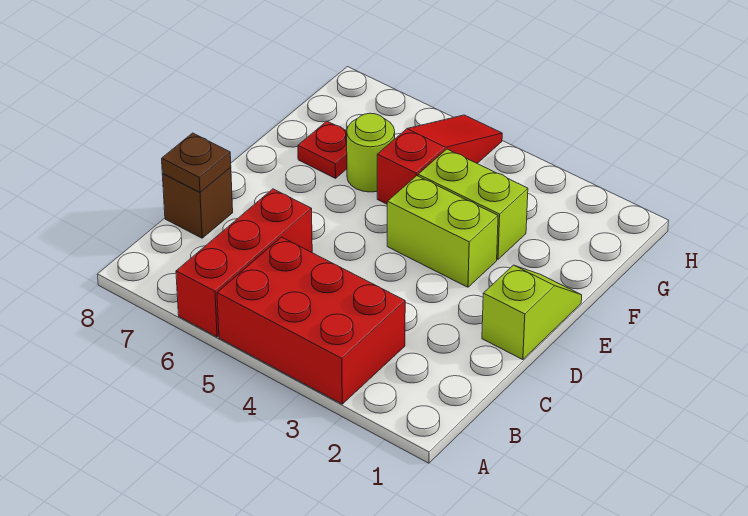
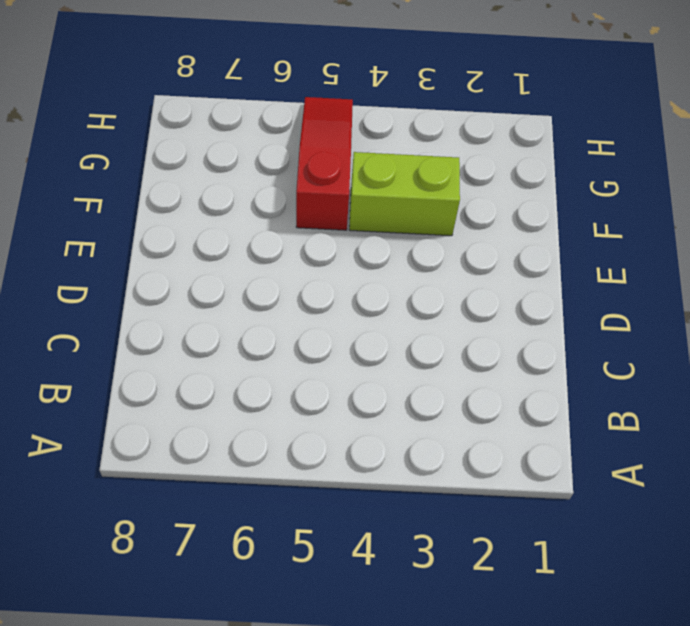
none -> red 2x3 brick [217,237,405,404]
none -> red 1x3 brick [176,189,312,337]

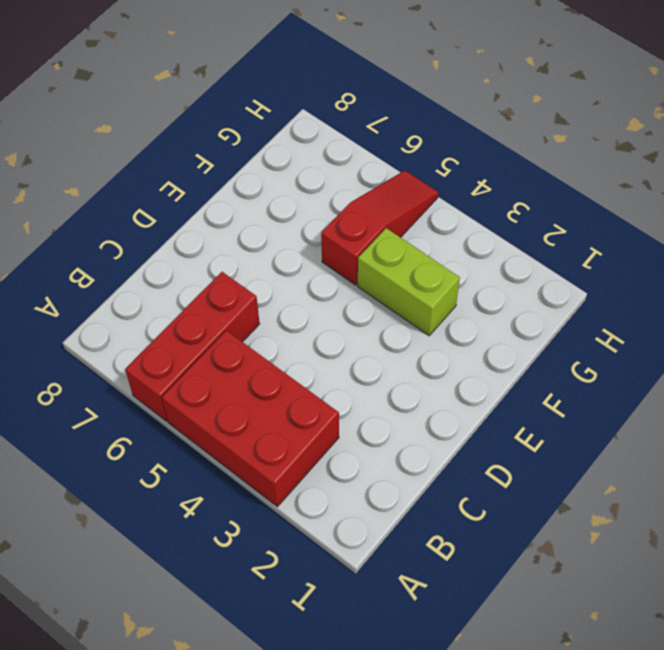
none -> brown 1x1 brick [162,167,233,238]
none -> lime 1x2 slope [482,265,582,360]

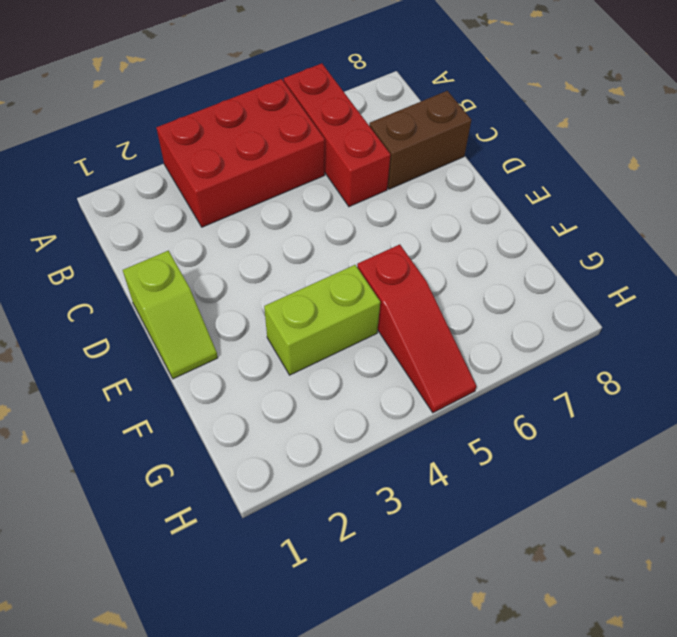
brown 1x2 brick [369,91,471,189] -> brown 1x1 brick [162,167,233,238]
none -> lime 1x2 brick [387,176,498,287]
none -> lime 1x1 round brick [347,113,395,192]

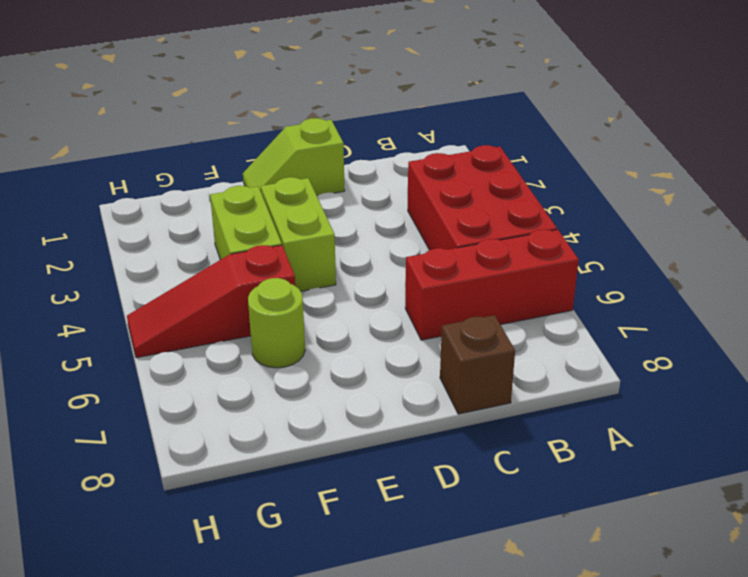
none -> red 1x1 plate [298,121,347,178]
none -> brown 1x1 plate [162,133,231,192]

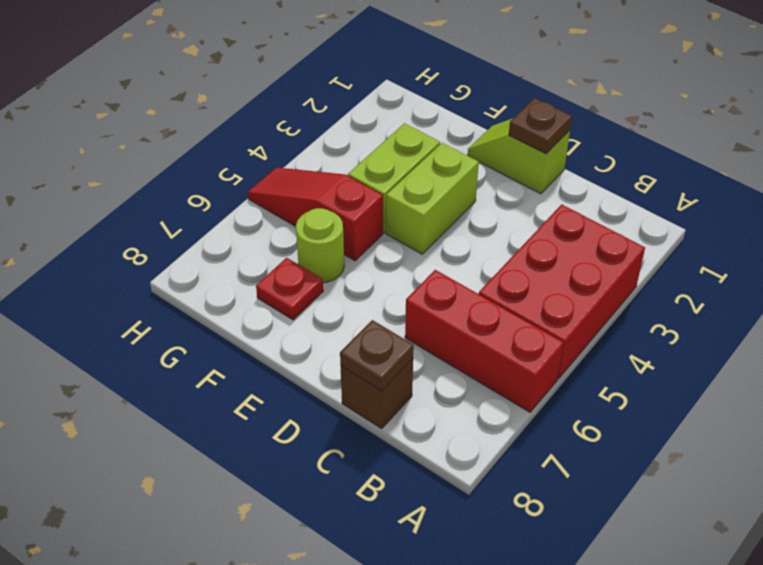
brown 1x1 plate [509,98,572,154] -> none

